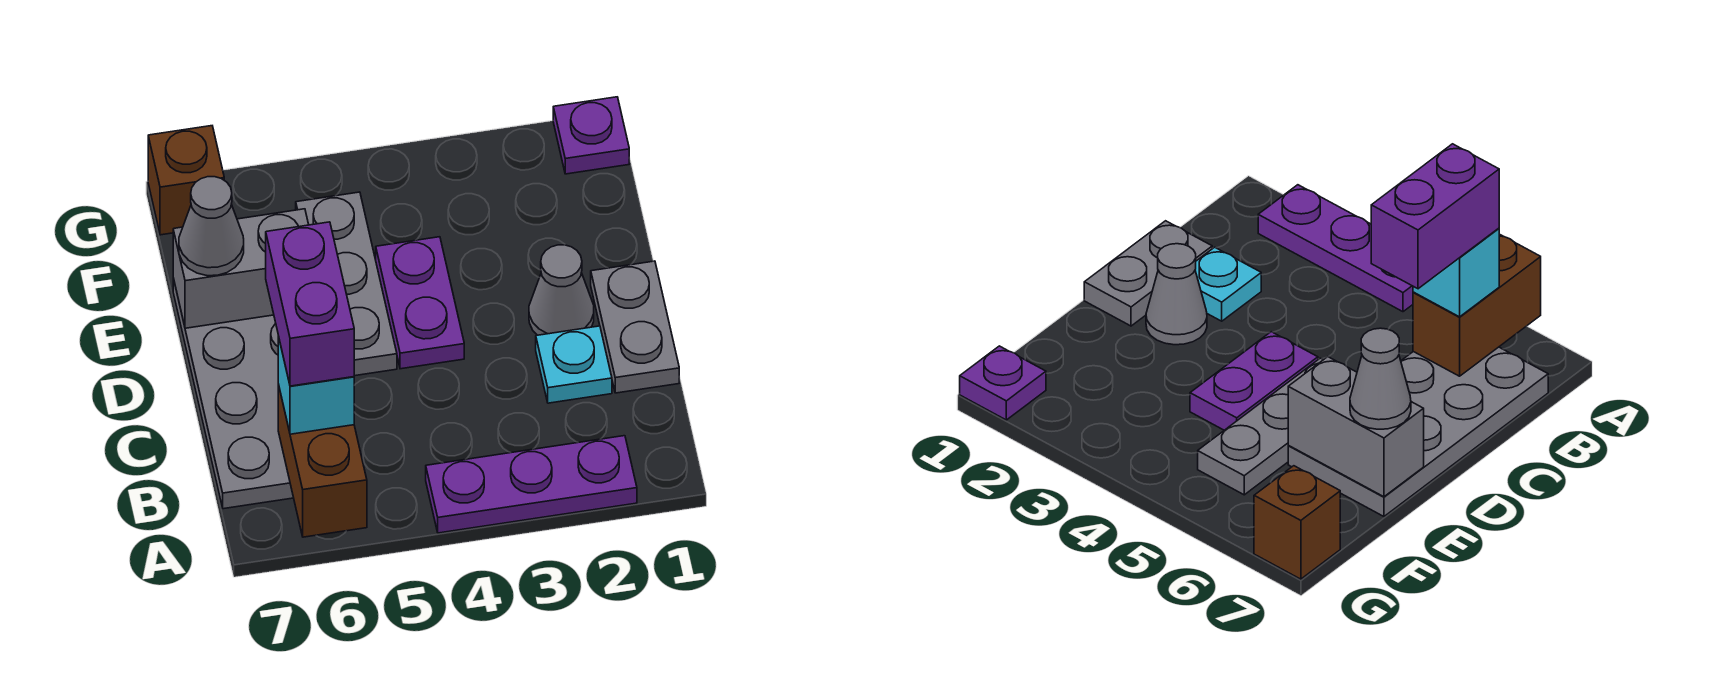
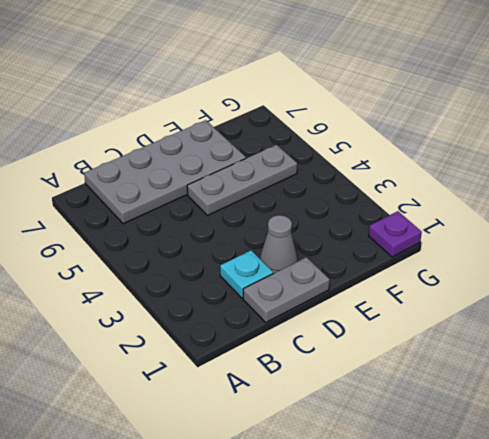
none -> purple 1x3 plate [426,436,637,533]
none -> purple 1x2 plate [376,237,464,369]
none -> brown 1x1 brick [148,126,224,235]

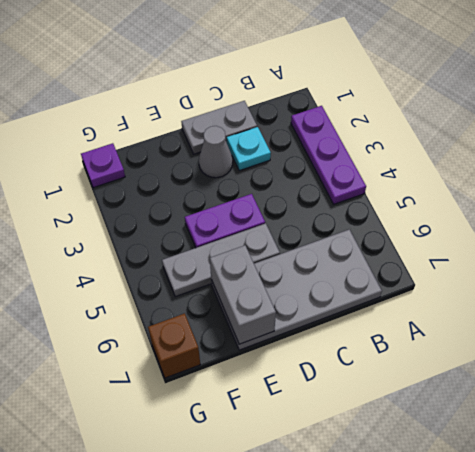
none -> brown 1x2 brick [278,384,367,537]
none -> cyan 1x1 brick [278,336,354,434]
none -> grey 1x1 cone [179,177,244,276]

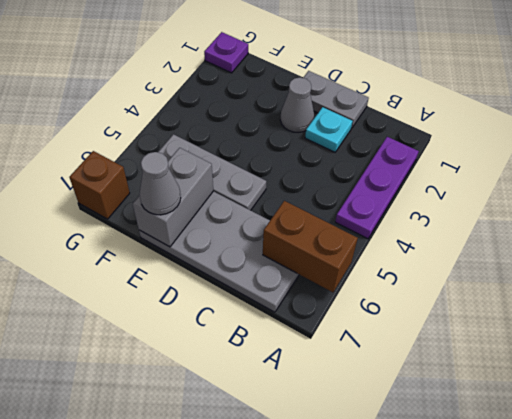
none -> purple 1x2 plate [376,237,464,369]
none -> cyan 1x1 brick [278,336,354,434]
none -> purple 1x2 brick [266,222,354,386]

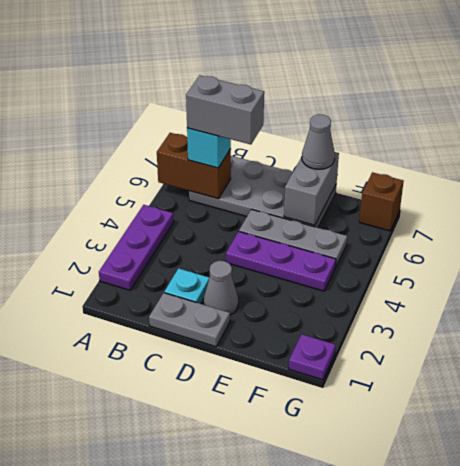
grey 1x2 brick [186,75,264,144] -> purple 1x2 brick [266,222,354,386]
purple 1x3 plate [226,232,336,291] -> purple 1x2 plate [376,237,464,369]

